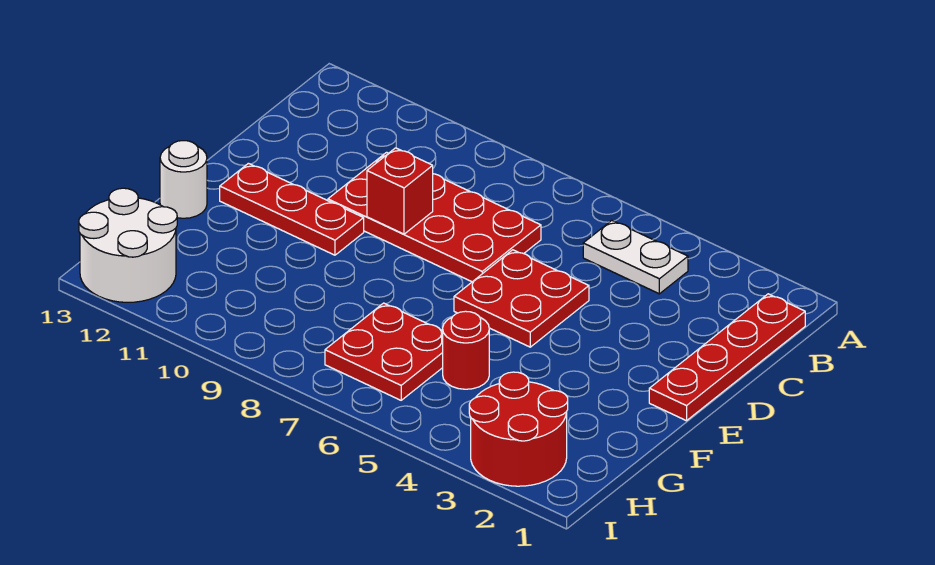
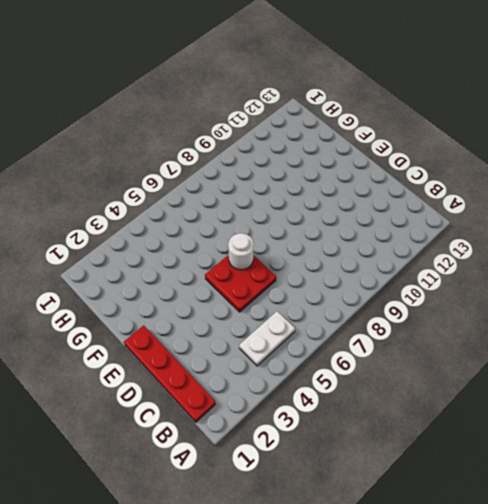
white 1x1 round brick [228,233,254,270] -> white 1x1 round brick moved to [160,141,207,218]
none -> red 2x4 plate [328,152,541,282]
none -> red 1x3 plate [220,163,364,255]

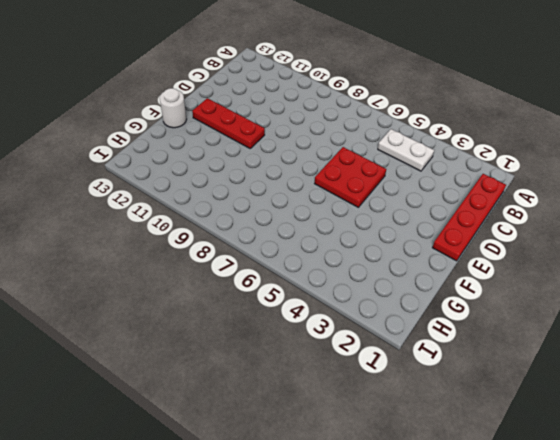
none -> red 2x4 plate [328,152,541,282]
none -> red 1x1 round brick [442,311,489,389]

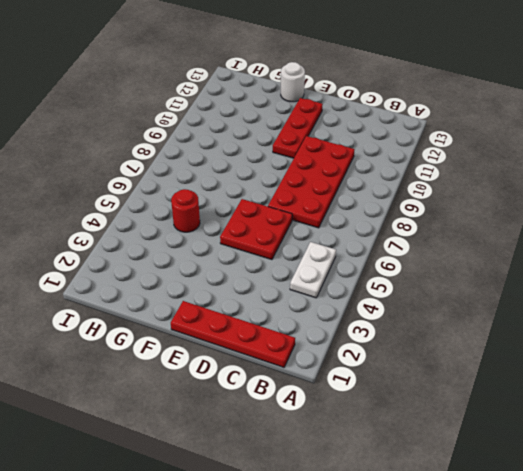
none -> red 2x2 plate [325,303,443,400]
none -> red 2x2 round brick [469,372,568,486]

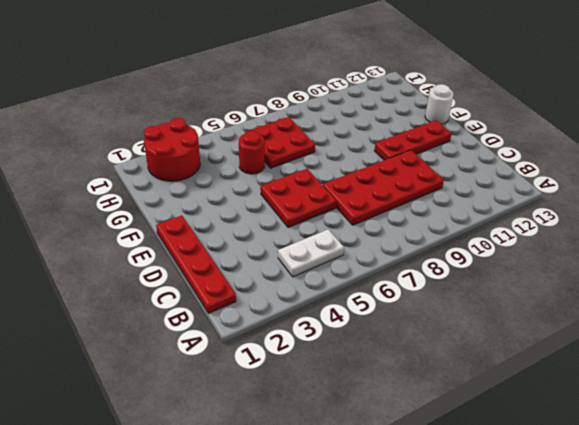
none -> white 2x2 round brick [79,188,177,302]
none -> red 1x1 brick [367,148,433,234]

